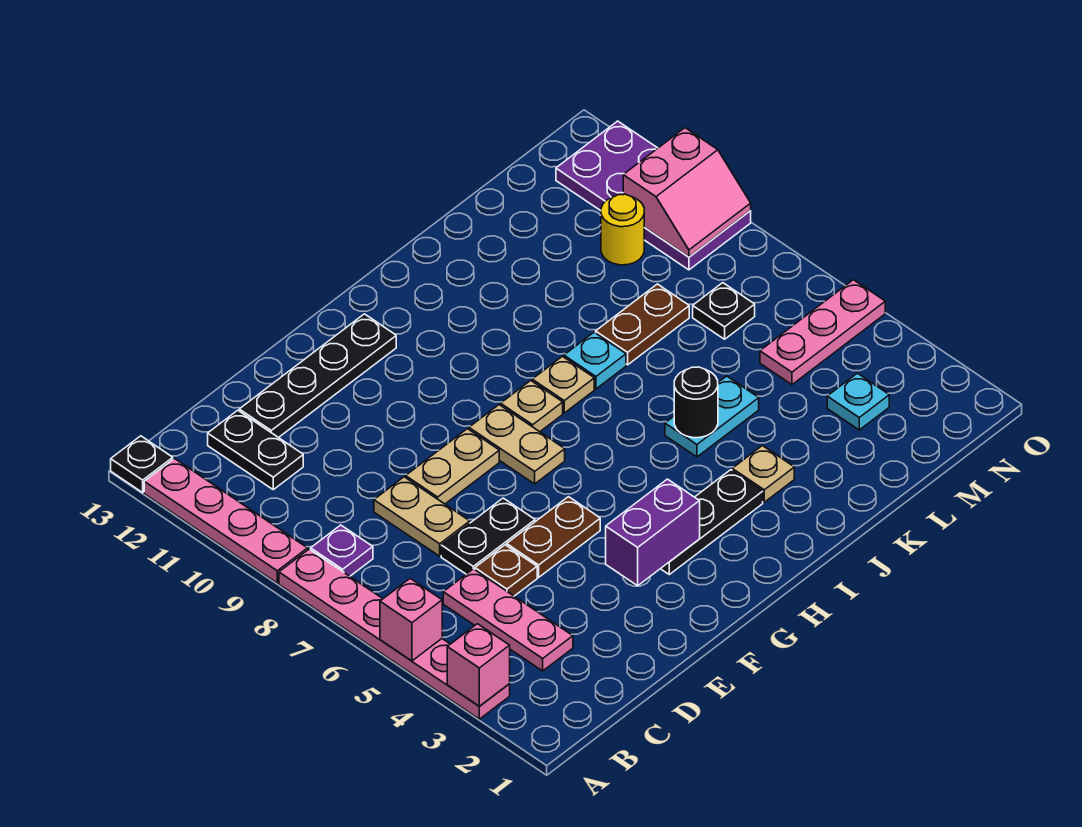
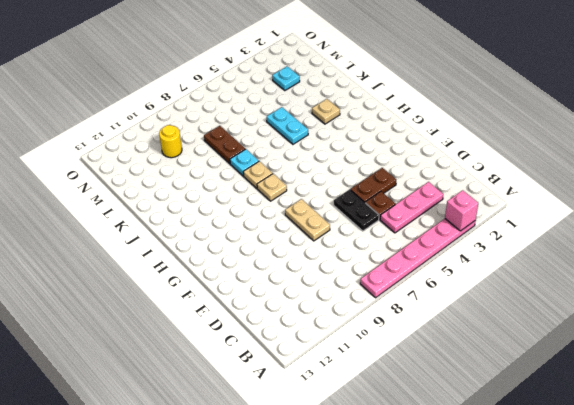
brown 1x2 plate [350,168,396,202] -> brown 1x2 plate turned to [507,497,600,577]
none -> pink 1x4 plate [144,459,308,583]
none -> black 1x1 plate [111,436,173,492]
none -> purple 1x1 plate [311,525,373,576]
none -> black 1x2 plate [208,410,303,490]

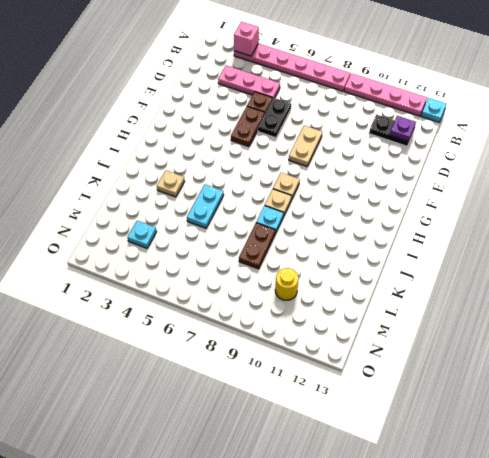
cyan 1x1 plate [421,98,446,122] -> black 1x1 plate [111,436,173,492]
purple 1x1 plate [390,116,416,141] -> purple 1x1 plate moved to [311,525,373,576]
none -> tan 1x2 plate [374,477,470,556]
none -> black 1x4 plate [239,314,396,438]
none -> black 1x3 plate [661,470,763,574]
none -> tan 1x2 plate [469,405,565,484]

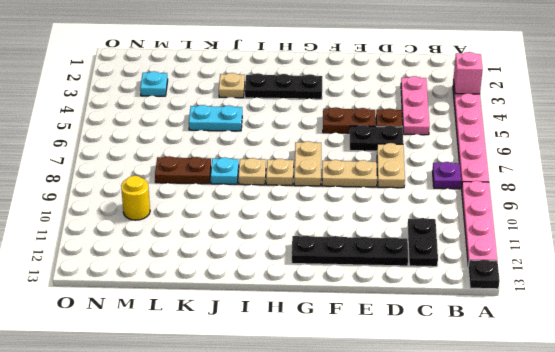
none -> pink 1x3 plate [760,280,885,385]
none -> black 1x1 plate [693,283,755,339]
none -> purple 2x4 plate [556,121,751,270]
none -> pink 1x1 brick [380,579,442,661]

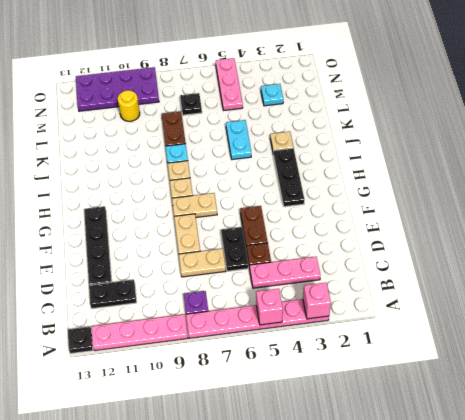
none -> purple 1x2 brick [606,479,700,586]
none -> black 1x1 round brick [674,367,718,438]
none -> pink 2x2 slope [623,128,751,257]

